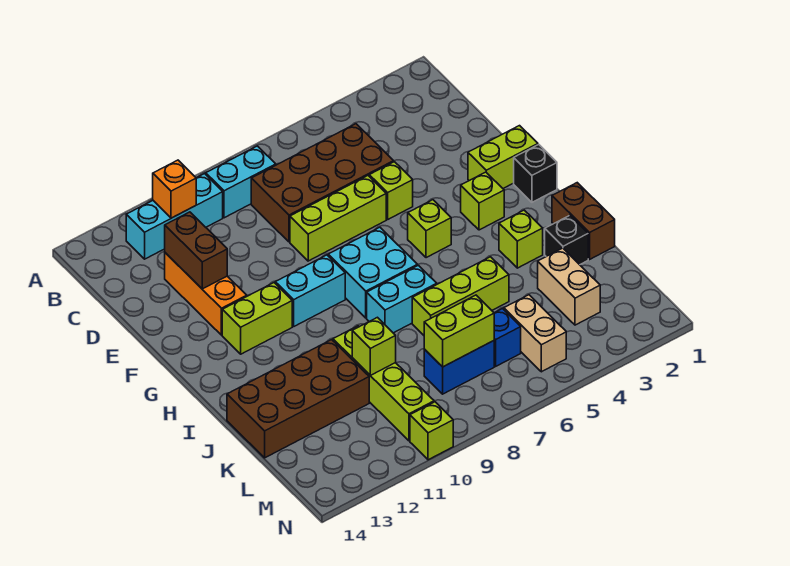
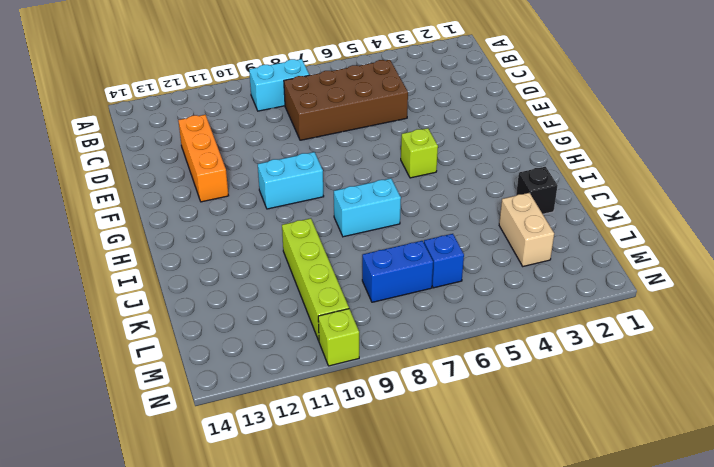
none -> cyan 1x3 brick [126,174,223,259]
none -> lime 1x1 brick [369,162,413,219]
none -> lime 1x3 brick [290,176,386,261]

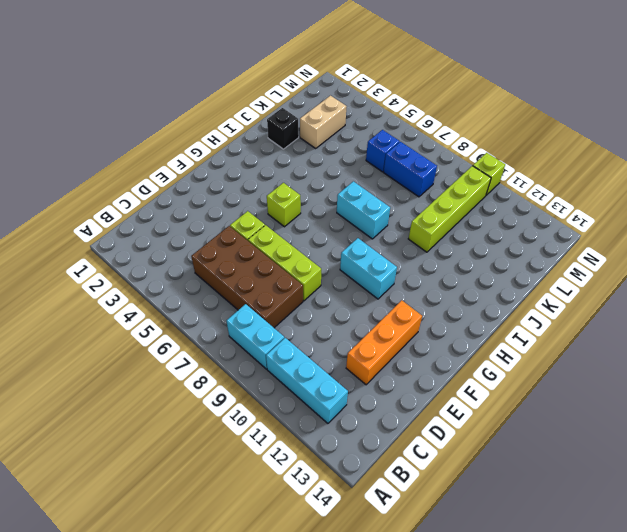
none -> lime 1x2 brick [468,126,538,188]
none -> black 1x1 brick [514,145,557,202]
none -> lime 1x1 brick [461,172,504,230]

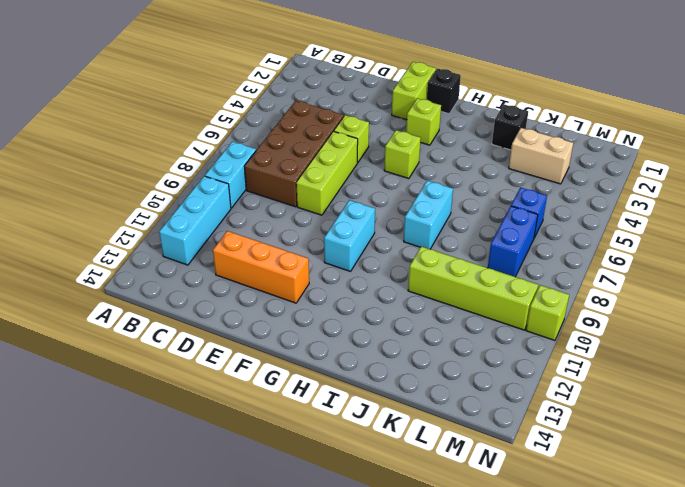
none -> cyan 2x2 brick [328,227,417,318]
none -> lime 1x2 brick [222,283,292,354]
none -> brown 1x2 brick [552,183,615,259]

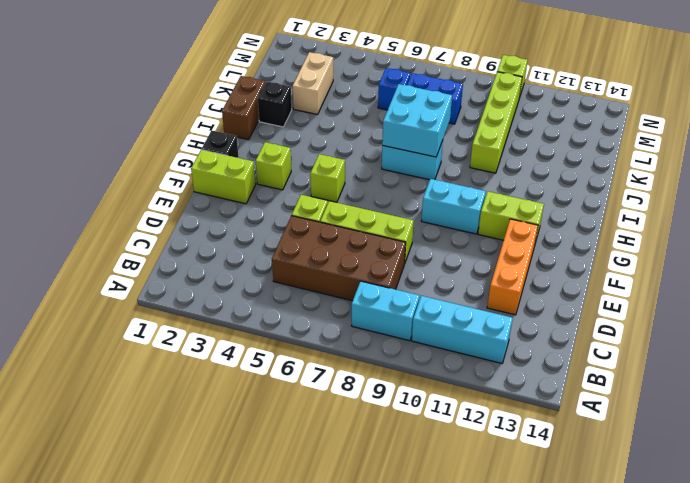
cyan 2x2 brick [382,84,452,157] -> cyan 2x2 brick moved to [328,227,417,318]
none -> lime 1x1 brick [499,210,543,268]
none -> lime 1x3 brick [412,257,509,335]
none -> brown 2x4 brick [227,340,369,458]

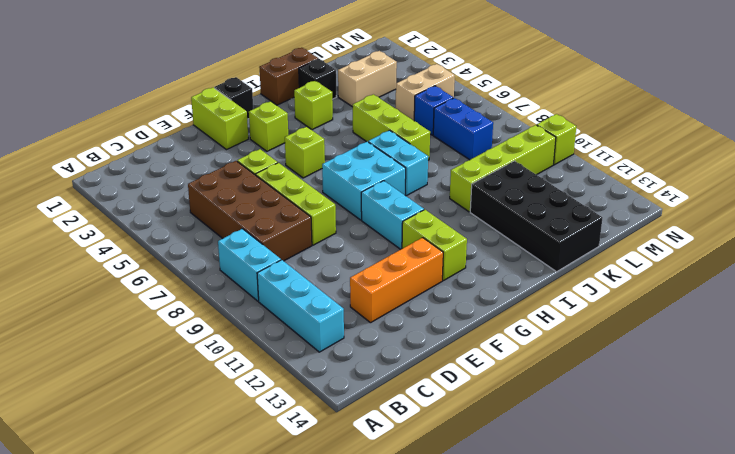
black 2x4 brick [470,161,602,272] -> brown 2x4 brick [227,340,369,458]
none -> orange 1x1 brick [153,160,196,218]
none -> brown 1x2 brick [165,212,227,289]
none -> lime 1x1 brick [352,317,396,375]

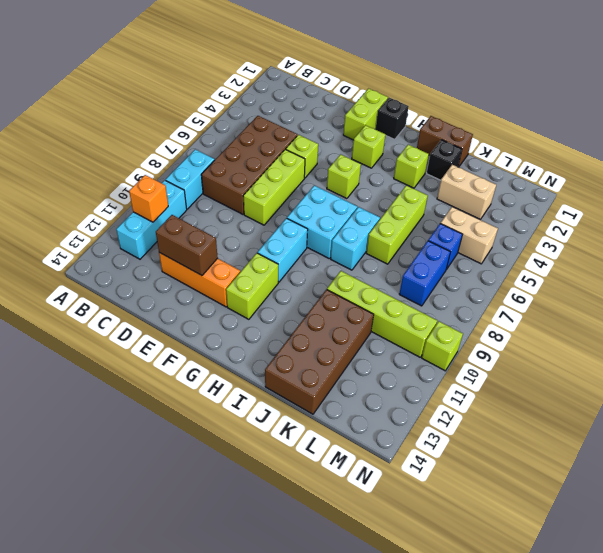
none -> lime 1x1 brick [352,317,396,375]
none -> lime 1x2 brick [424,295,494,367]

